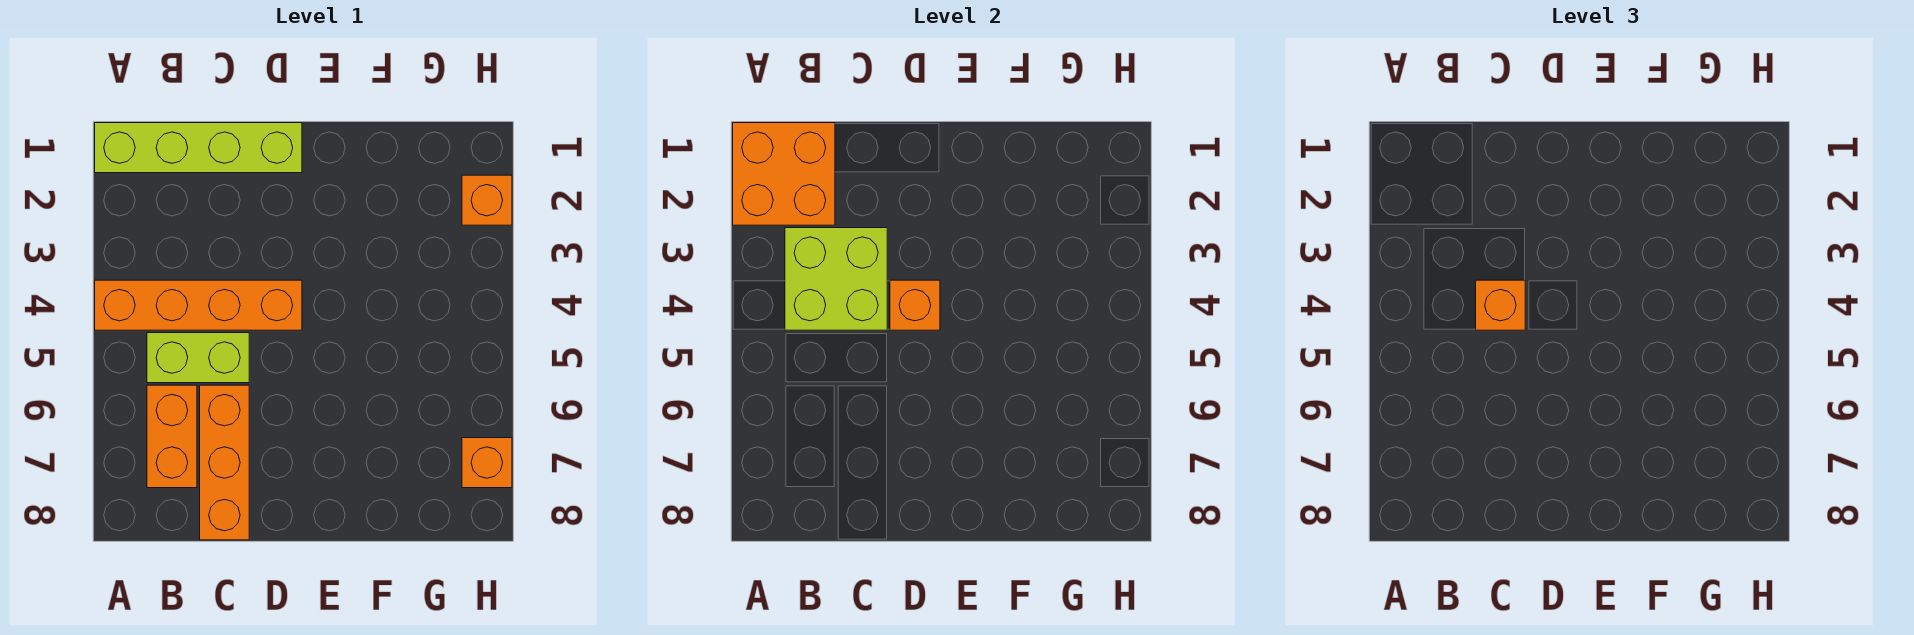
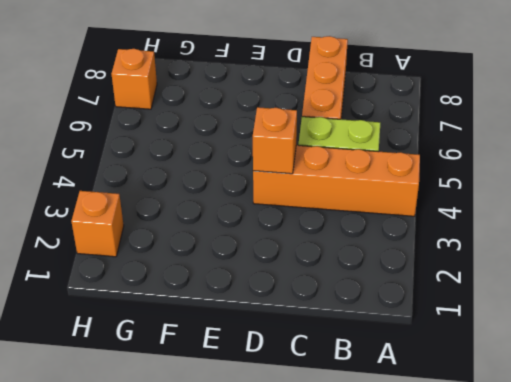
none -> lime 1x4 brick [95,123,302,173]
none -> orange 1x2 brick [147,385,197,488]

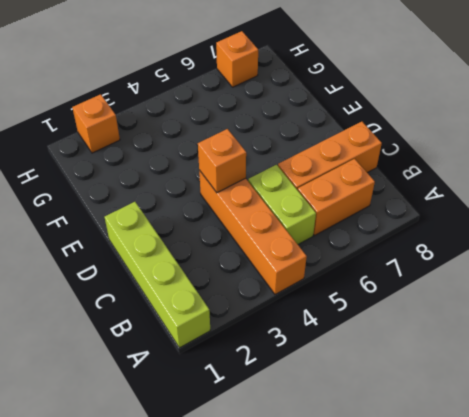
none -> orange 2x2 brick [733,123,835,225]
none -> lime 2x2 brick [785,228,887,330]

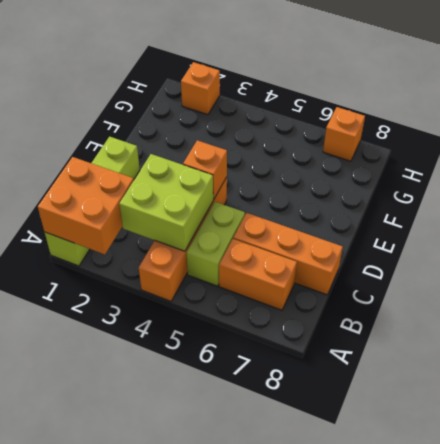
none -> orange 1x1 brick [1476,280,1525,330]

